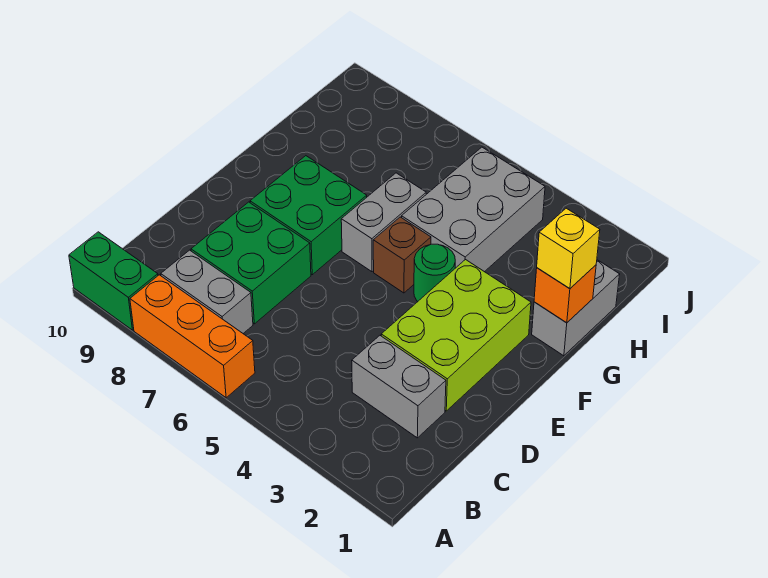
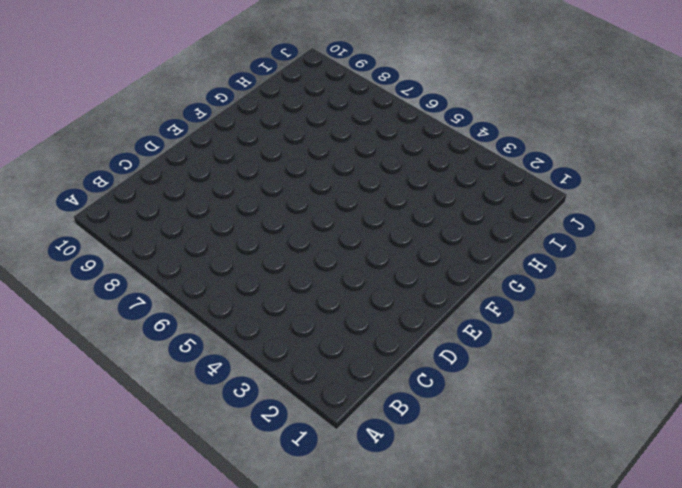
none -> orange 1x3 brick [130,275,255,398]
none -> green 1x2 brick [69,232,158,330]
none -> grey 1x2 brick [161,250,253,333]

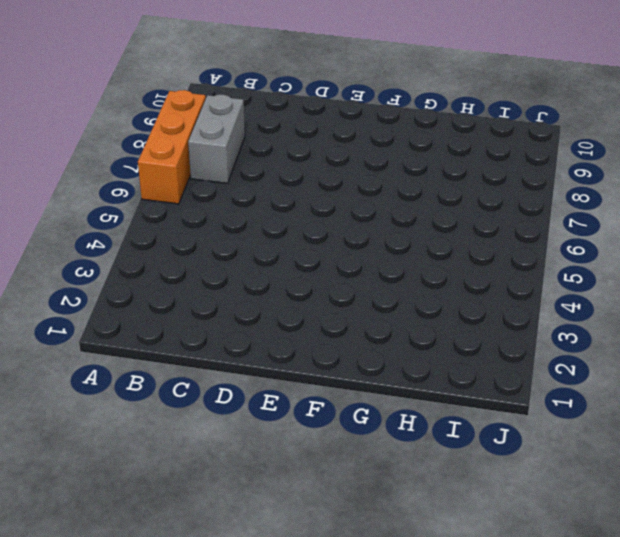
none -> green 1x2 brick [69,232,158,330]
none -> grey 1x2 brick [352,336,446,438]
none -> green 2x2 brick [191,202,311,324]

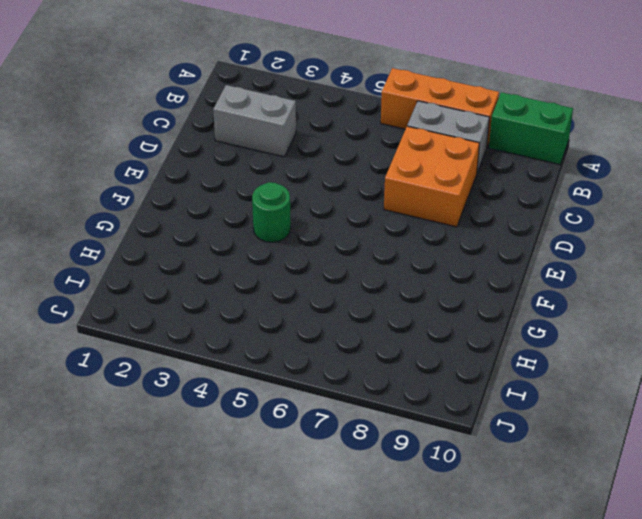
orange 2x2 brick [384,126,479,227] -> green 2x2 brick [191,202,311,324]
none -> lime 2x3 brick [381,260,531,411]
none -> green 2x2 brick [250,156,367,275]
none -> brown 1x1 brick [373,217,431,293]

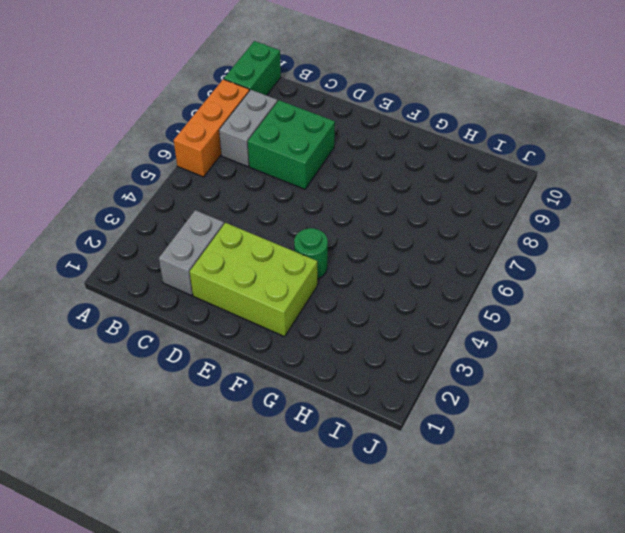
none -> green 2x2 brick [250,156,367,275]
none -> brown 1x1 brick [373,217,431,293]
none -> grey 1x2 brick [341,173,426,272]

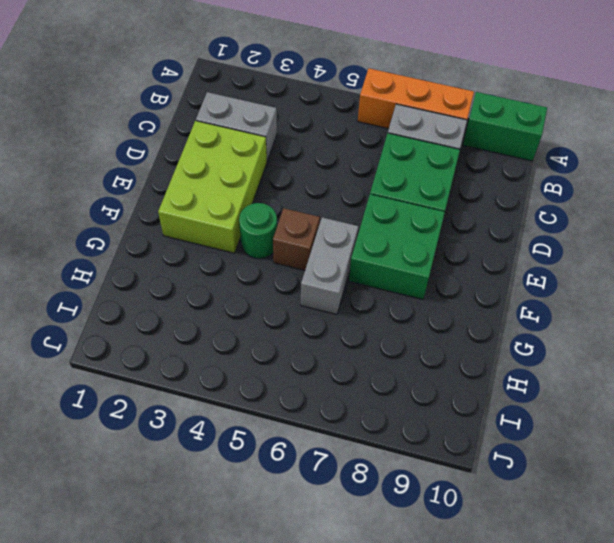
none -> grey 1x2 brick [532,260,620,356]
none -> grey 2x3 brick [402,147,545,272]
none -> orange 1x1 brick [534,265,596,323]

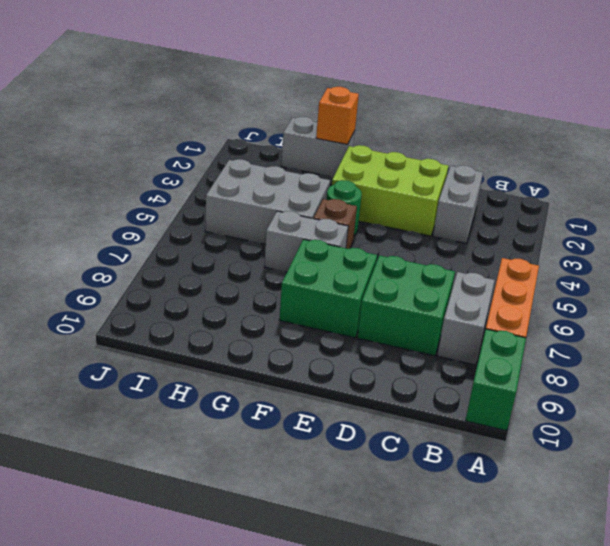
none -> yellow 1x1 brick [537,208,600,289]

